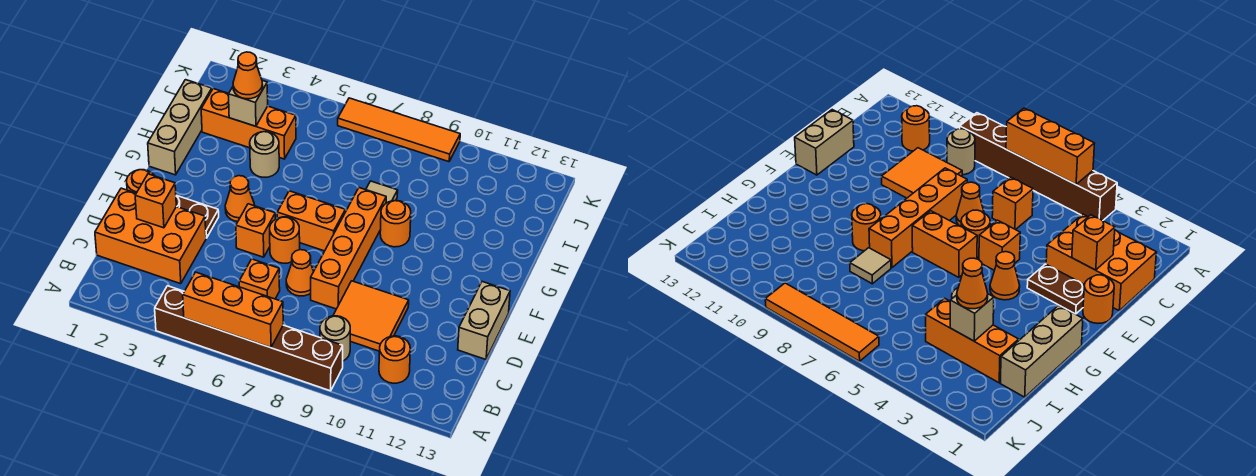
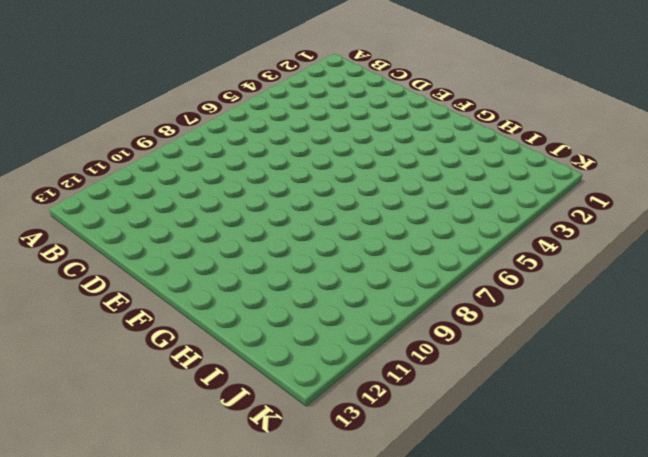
none -> brown 1x6 brick [155,286,343,391]
none -> tan 1x1 round brick [320,316,350,361]
none -> orange 1x1 round brick [379,336,410,383]

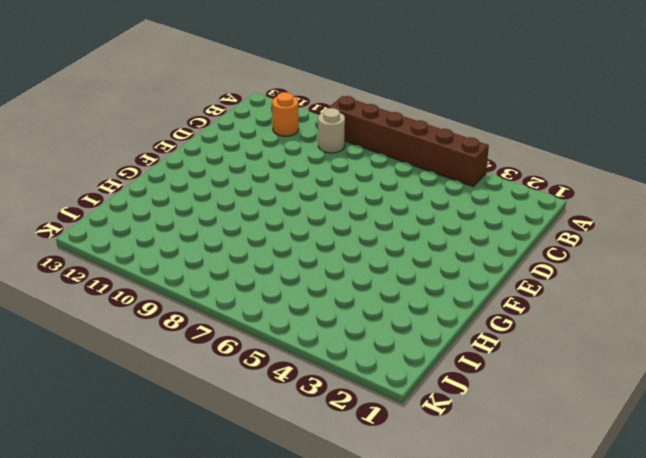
none -> orange 2x3 brick [95,188,206,284]
none -> orange 1x1 brick [239,259,280,299]
none -> orange 2x2 tile [333,281,409,351]

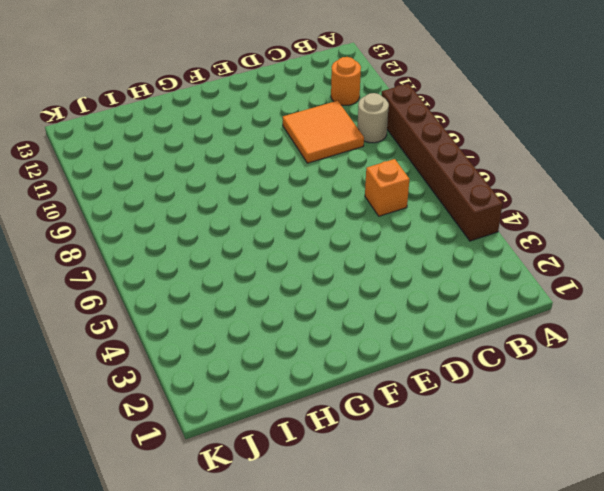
none -> orange 2x3 brick [95,188,206,284]
none -> orange 1x1 cone [286,250,314,296]
none -> orange 1x4 brick [311,188,386,309]

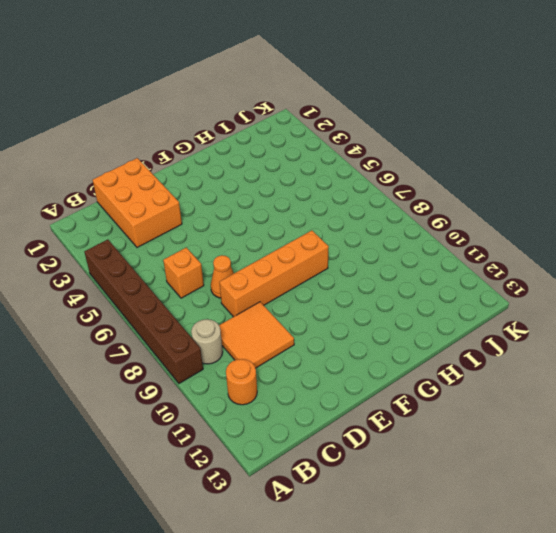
none -> tan 1x2 brick [458,282,510,359]
none -> orange 1x1 round brick [127,170,154,193]
none -> brown 1x2 plate [176,195,219,238]

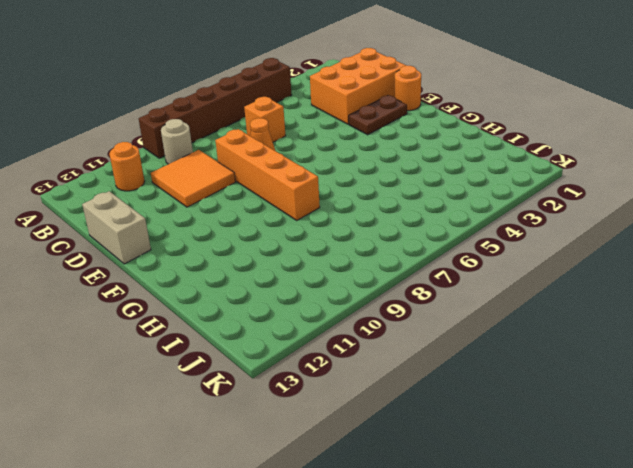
none -> orange 1x1 brick [236,204,275,257]
none -> orange 1x1 round brick [270,217,300,263]
none -> orange 1x1 cone [225,176,255,221]

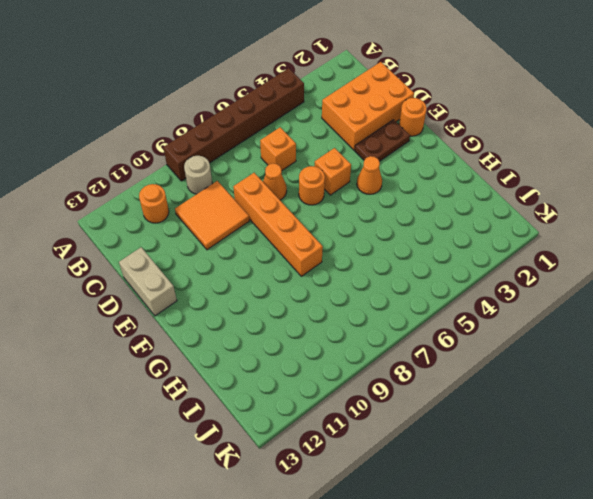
none -> orange 1x2 brick [277,191,345,251]
none -> tan 1x3 brick [148,80,212,175]
none -> orange 1x1 round brick [380,201,411,247]

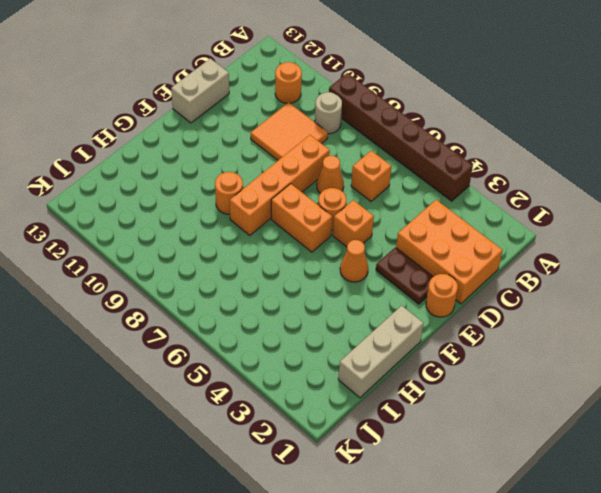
none -> tan 1x1 round brick [250,132,279,177]
none -> tan 1x1 tile [366,181,398,203]
none -> orange 1x3 brick [201,89,296,159]

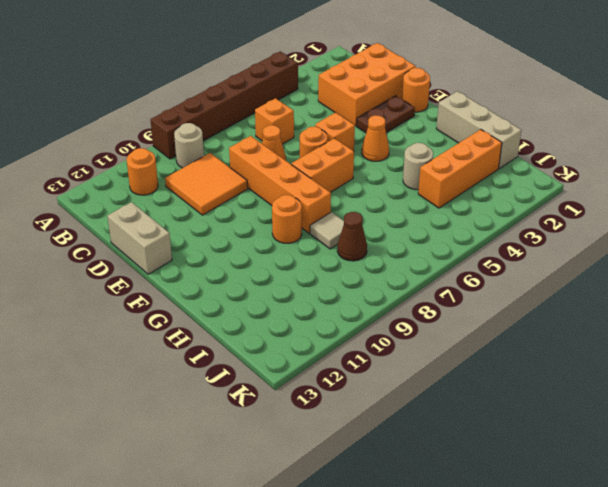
brown 1x1 cone [337,212,367,261] -> none
none -> orange 1x4 tile [338,98,460,162]
none -> orange 1x3 brick [183,272,283,348]
none -> orange 1x1 brick [135,174,176,228]

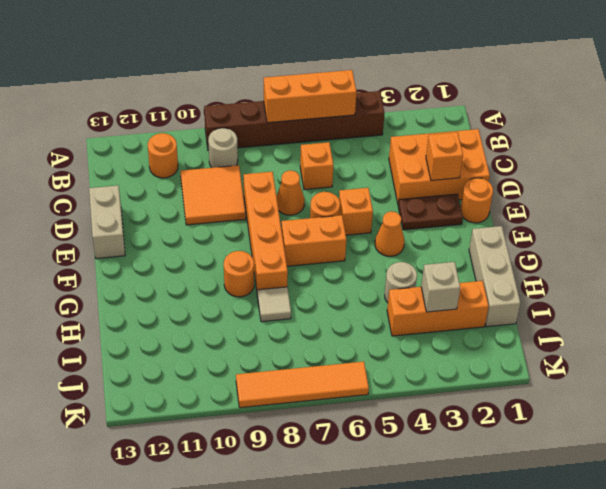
none -> orange 1x1 cone [233,52,263,99]

